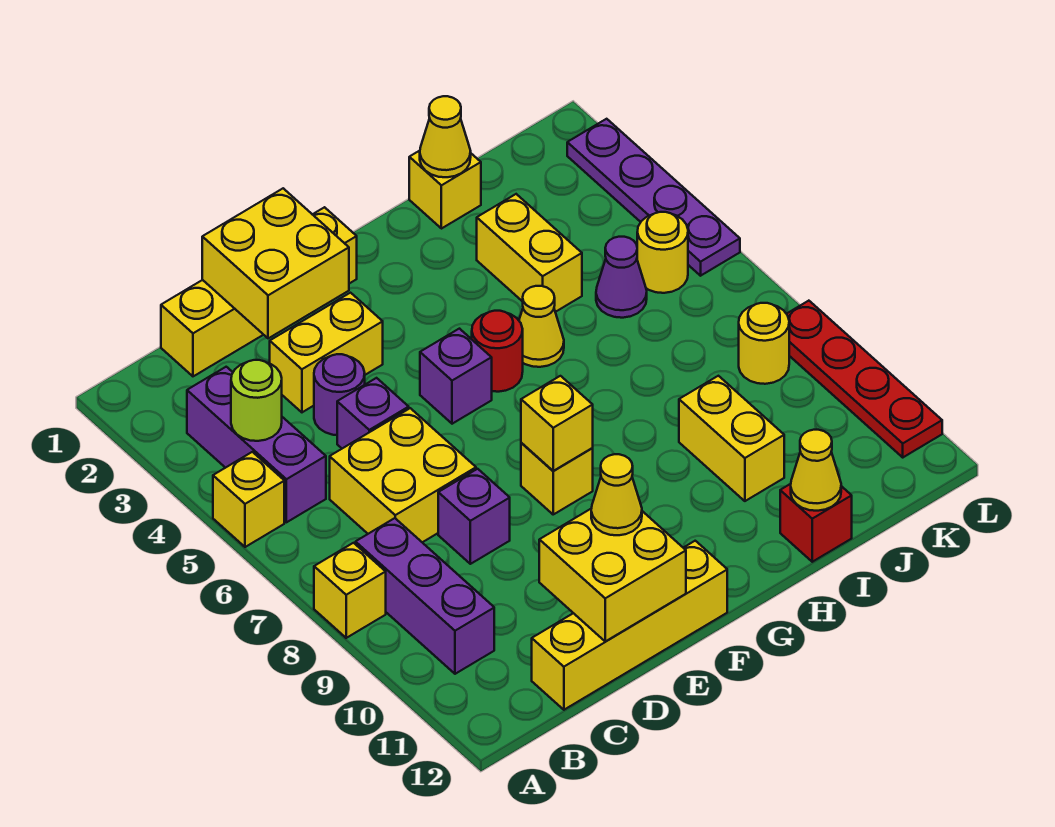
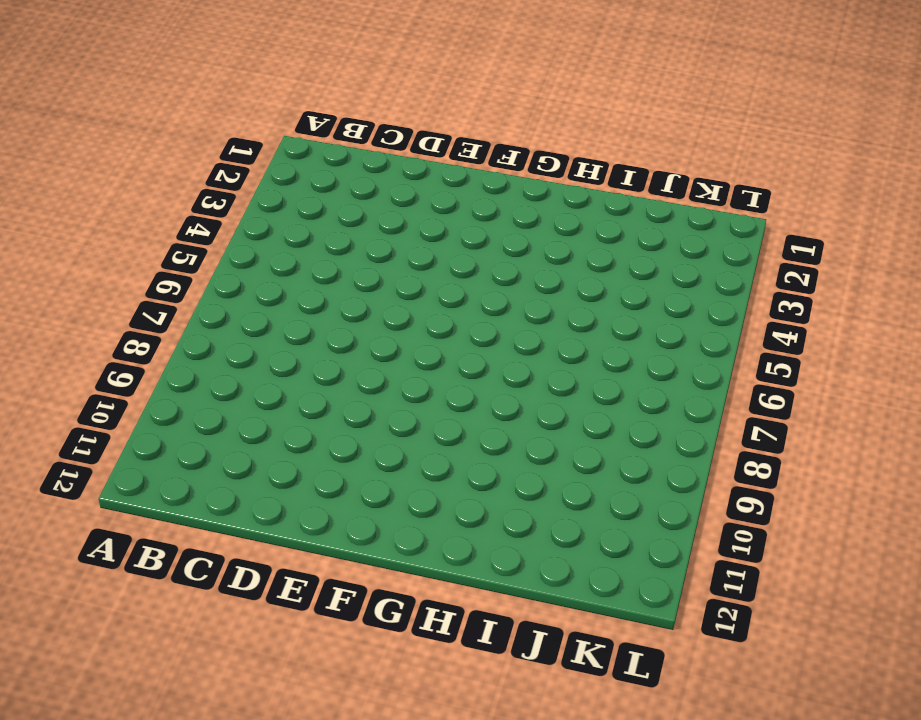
none -> yellow 1x1 brick [213,452,284,547]
none -> yellow 1x1 brick [314,543,386,638]
none -> purple 1x3 brick [187,367,326,522]
none -> purple 1x3 brick [356,518,494,674]

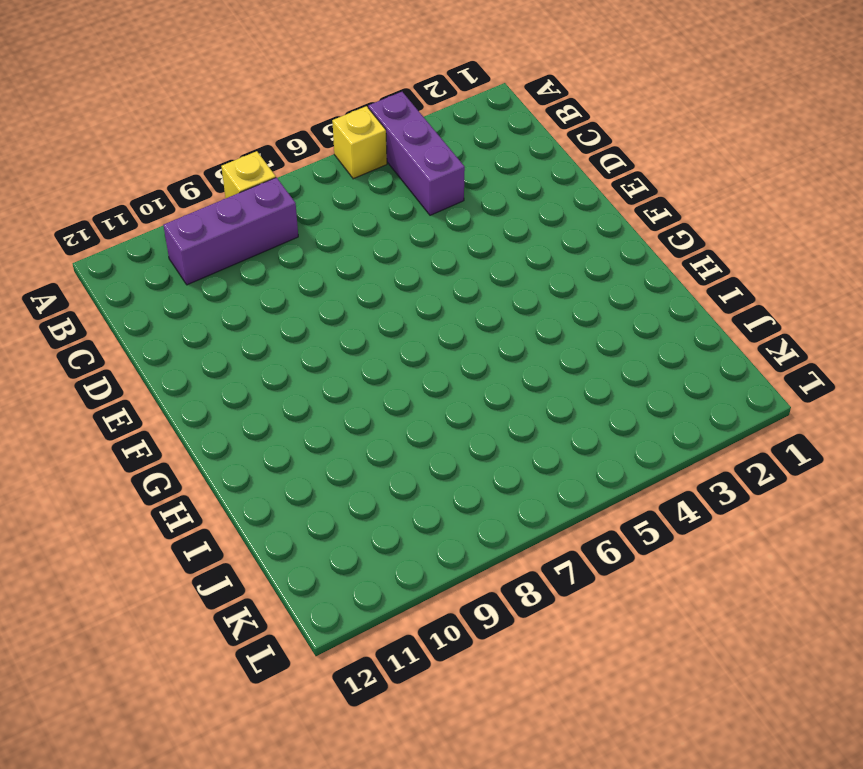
purple 1x3 brick [368,92,465,215] -> purple 1x3 brick turned to [187,367,326,522]
none -> yellow 1x4 brick [161,207,357,376]
none -> yellow 2x2 brick [330,408,476,542]
none -> yellow 1x4 brick [532,541,727,710]
none -> yellow 1x2 brick [270,293,383,412]

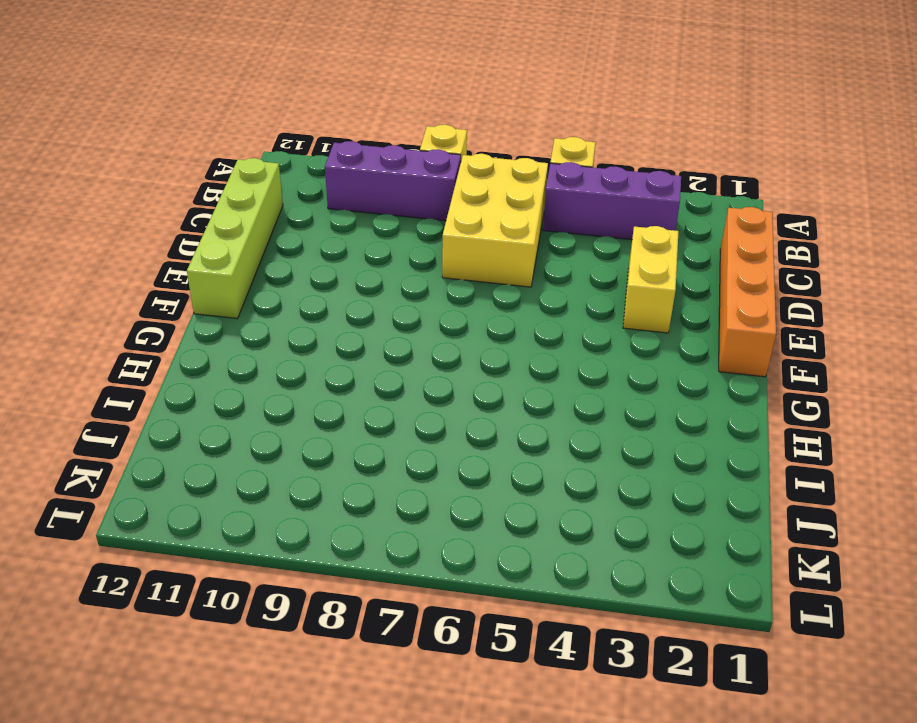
yellow 2x3 brick [442,154,548,287] -> yellow 2x2 brick [330,408,476,542]
orange 1x4 brick [719,207,776,377] -> yellow 1x4 brick [161,207,357,376]
lime 1x4 brick [187,158,283,319] -> yellow 1x4 brick [532,541,727,710]
none -> purple 1x1 round brick [314,354,365,435]
none -> purple 1x1 brick [337,378,409,448]
none -> purple 1x1 brick [438,469,510,564]
none -> purple 1x1 brick [420,329,492,424]

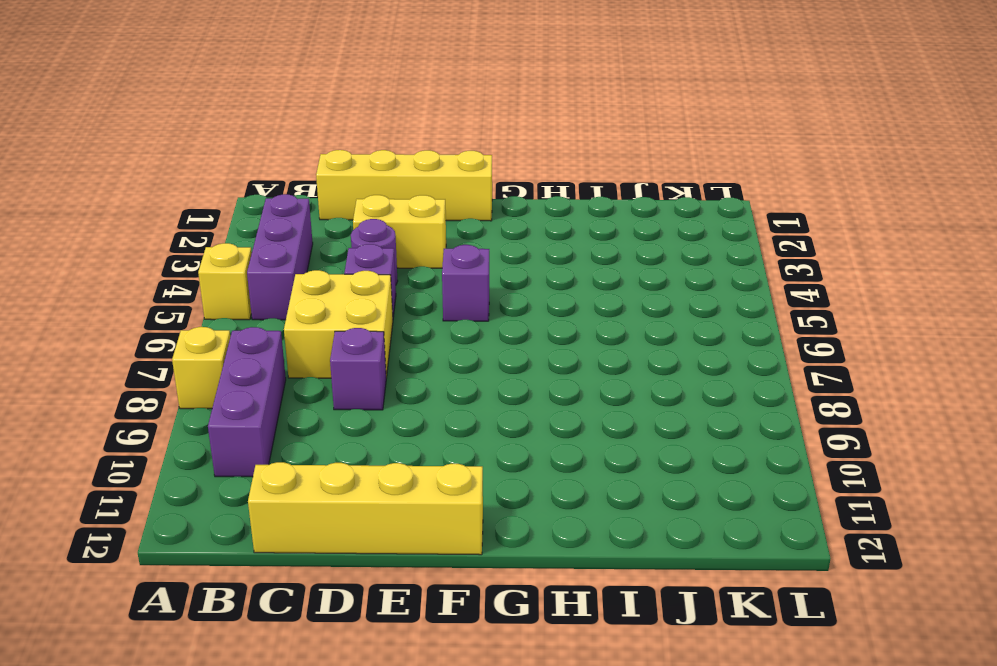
none -> yellow 1x1 brick [521,443,593,514]
none -> red 1x1 round brick [472,311,523,392]
none -> yellow 1x1 cone [519,286,564,367]
none -> yellow 1x1 brick [409,151,481,229]

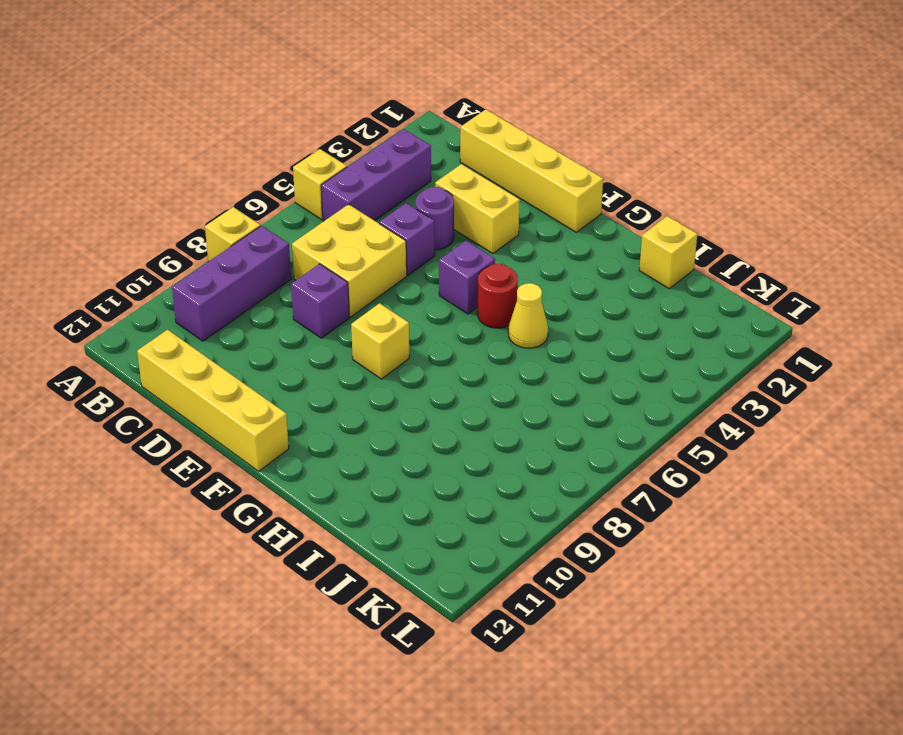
none -> yellow 1x2 brick [477,194,582,312]
none -> yellow 1x2 brick [679,376,784,501]
none -> red 1x1 brick [780,484,852,562]
none -> purple 1x1 cone [596,237,647,318]

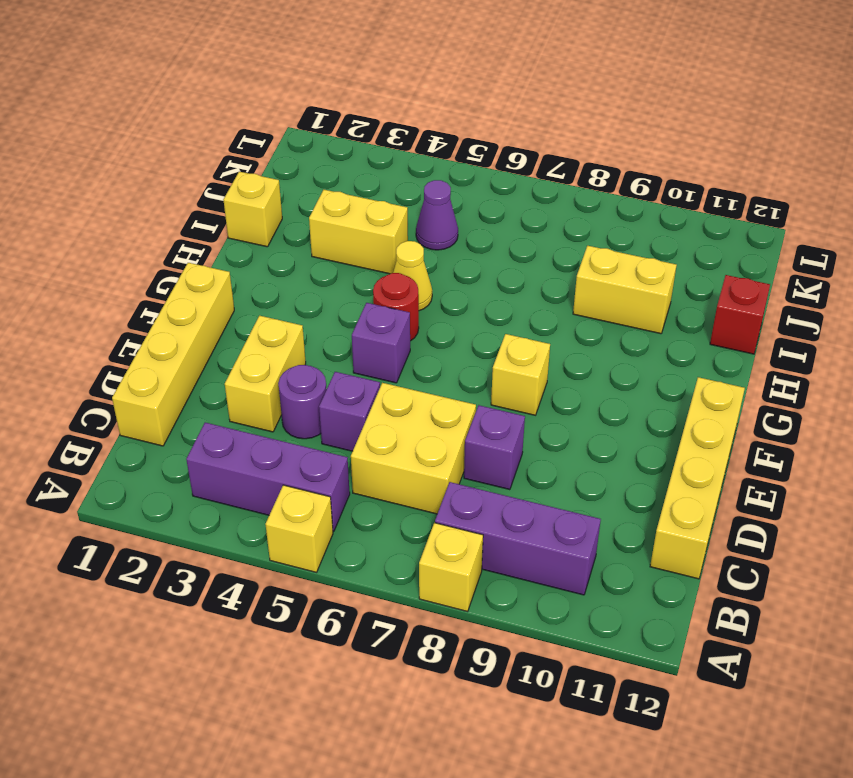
none -> yellow 1x1 round brick [637,212,688,293]
none -> yellow 1x1 round brick [739,303,789,384]
none -> purple 1x4 plate [567,119,740,276]
none -> red 1x4 plate [787,301,942,457]

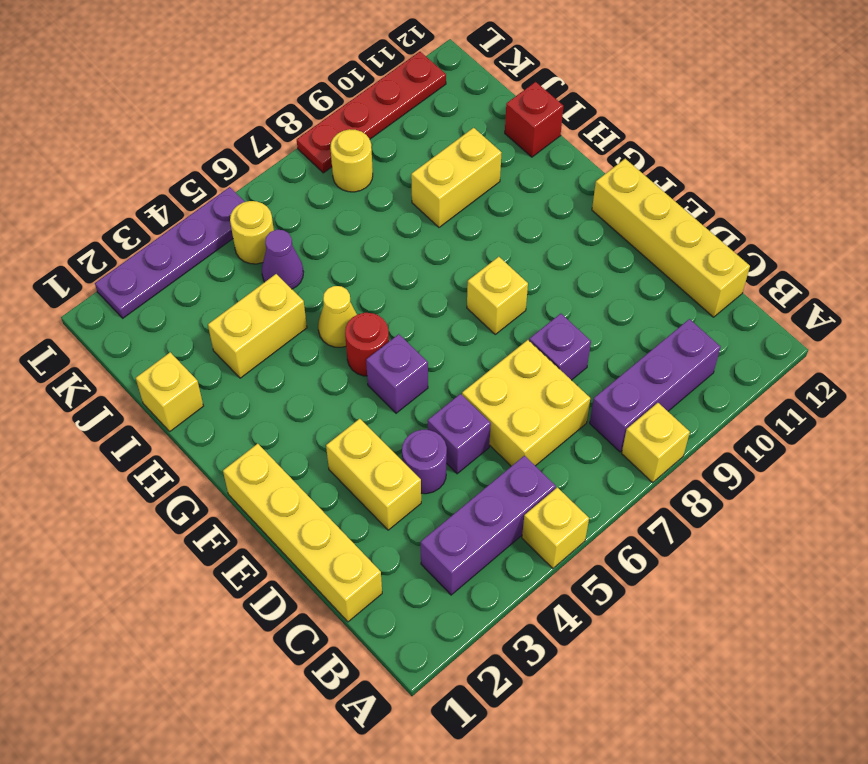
none -> lime 1x1 round brick [231,360,282,441]
none -> yellow 2x2 brick [202,188,349,339]
none -> yellow 2x2 brick [539,509,686,642]
none -> yellow 1x1 brick [521,376,593,471]

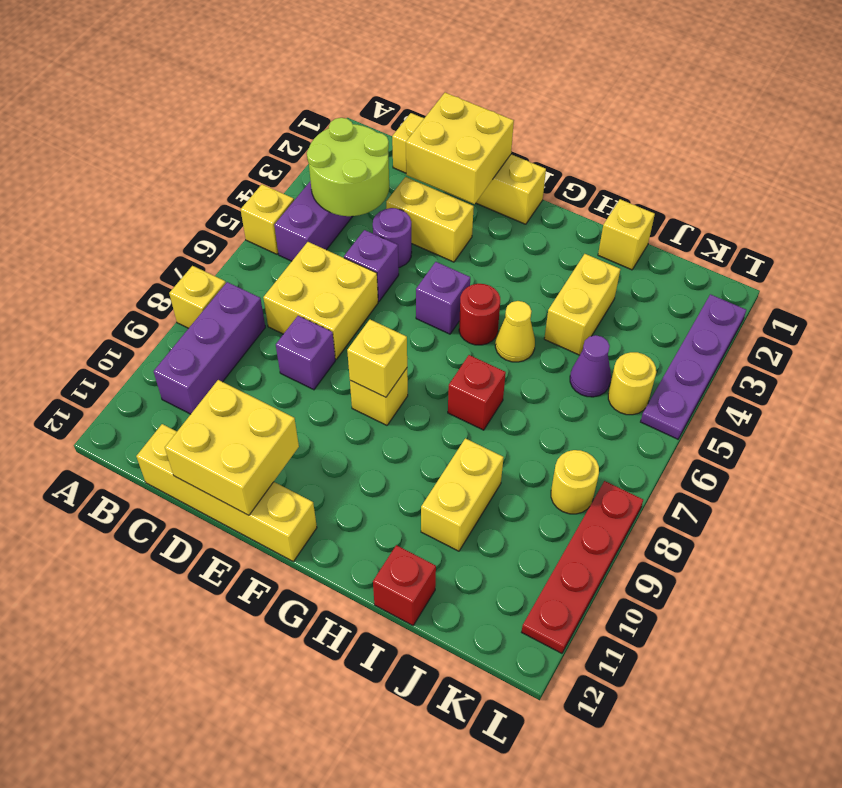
lime 2x2 round brick [307,118,389,216] -> lime 1x1 round brick [231,360,282,441]
red 1x1 brick [448,355,506,430] -> none
none -> yellow 1x1 cone [420,96,471,177]
none -> yellow 1x1 cone [791,430,841,511]
none -> yellow 1x1 cone [591,454,642,535]

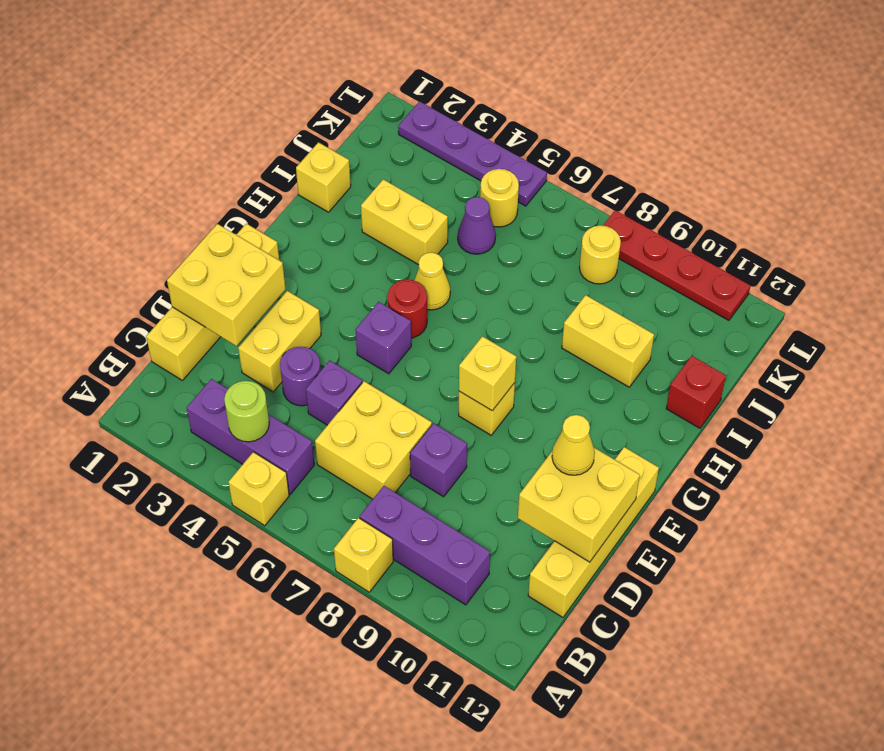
none -> yellow 1x1 cone [420,96,471,177]
none -> yellow 1x1 cone [791,430,841,511]

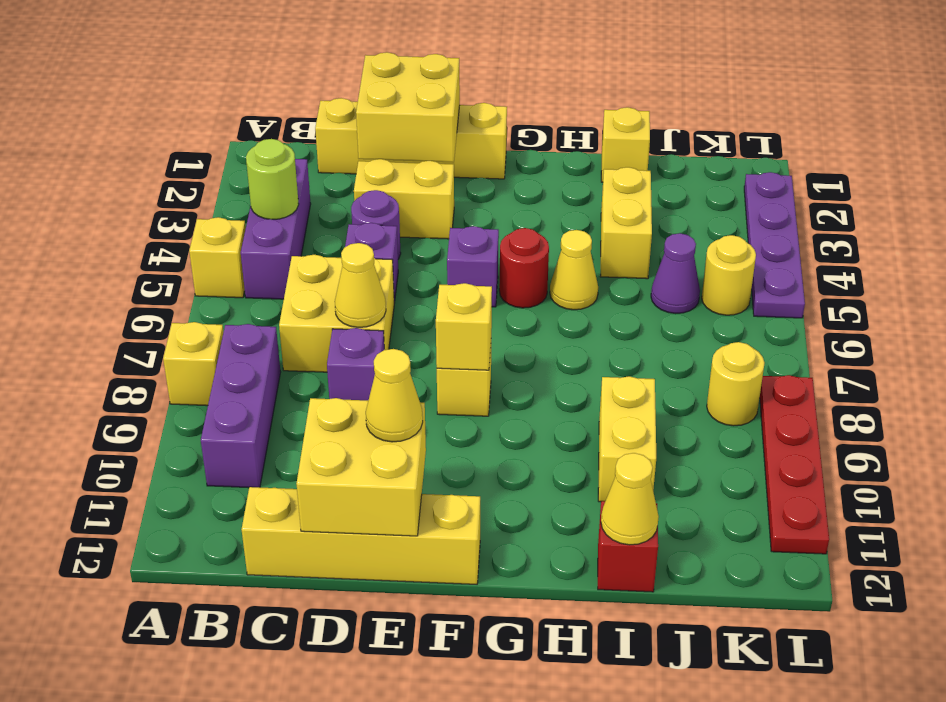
yellow 1x1 cone [335,243,386,327] -> yellow 1x1 cone moved to [420,96,471,177]

